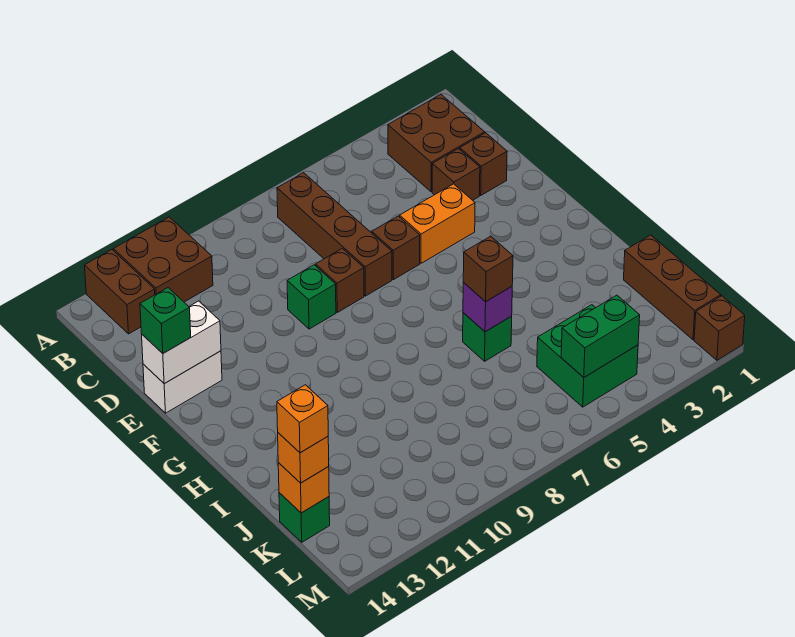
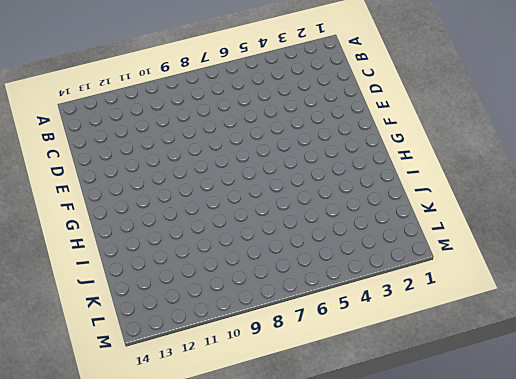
none -> brown 2x2 brick [113,217,213,302]
none -> brown 1x2 brick [85,250,155,334]
none -> brown 2x2 brick [388,95,485,192]

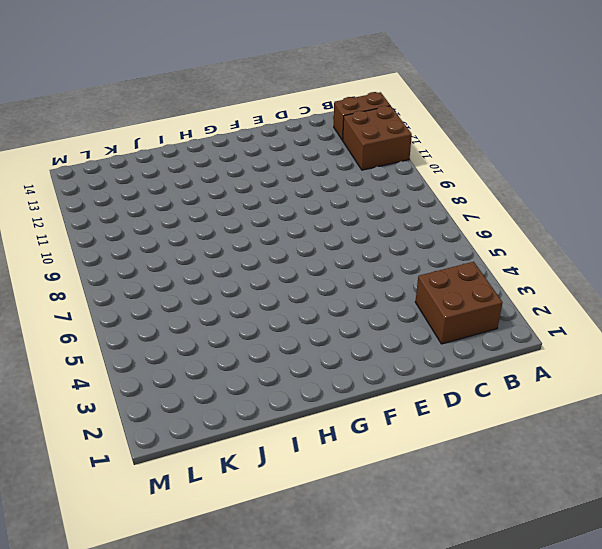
none -> brown 1x4 brick [277,173,392,296]
none -> brown 1x1 brick [460,133,507,195]
none -> brown 1x1 brick [432,149,480,200]

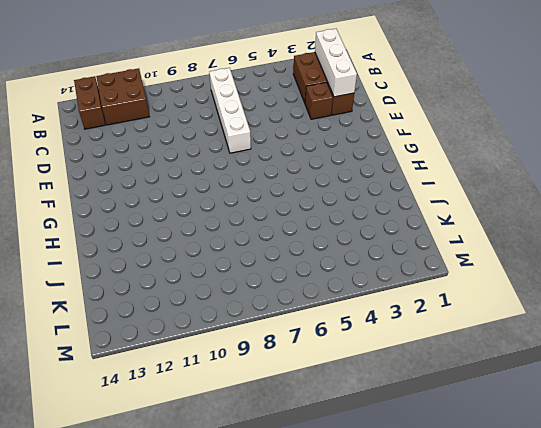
white 1x3 brick [315,29,357,97] -> none
white 1x4 brick [209,68,251,153] -> brown 1x4 brick [277,173,392,296]
none -> orange 1x2 brick [400,184,475,263]
none -> brown 1x1 brick [372,216,420,280]
none -> brown 1x1 brick [316,248,364,312]

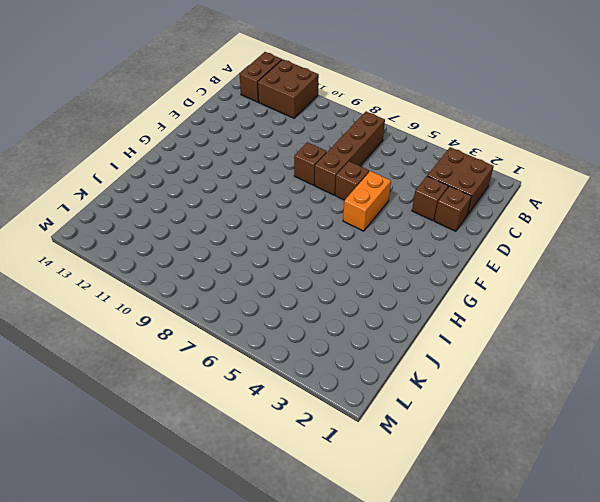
orange 1x2 brick [343,171,391,231] -> orange 1x2 brick turned to [400,184,475,263]
none -> green 1x1 brick [287,265,336,329]
none -> white 1x2 brick [143,351,222,413]
none -> green 1x1 brick [463,313,512,361]

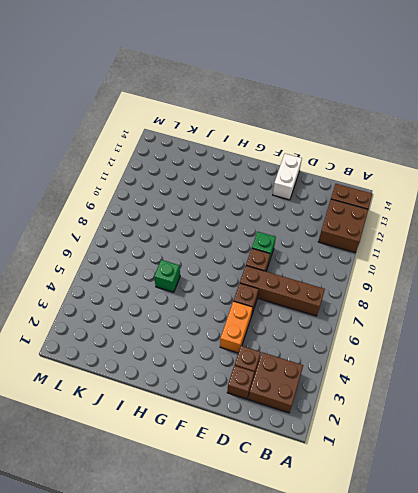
none -> brown 1x3 brick [624,235,721,340]
none -> green 2x2 brick [537,305,638,407]
none -> green 1x1 brick [279,493,330,542]

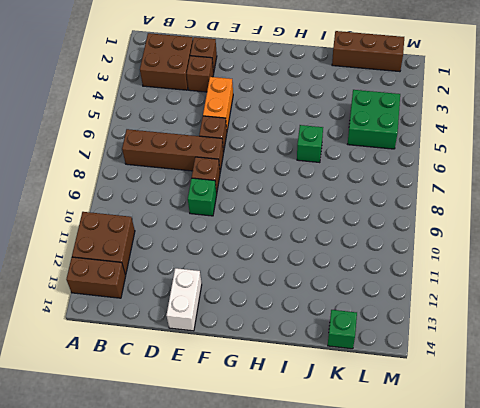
none -> brown 1x1 brick [694,296,745,360]
none -> white 1x2 brick [142,301,221,384]
none -> purple 1x1 brick [463,283,512,332]

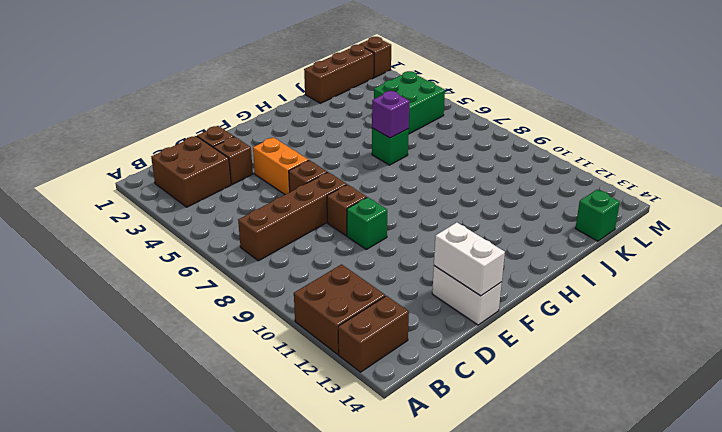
none -> orange 1x1 brick [278,463,329,513]
none -> green 1x2 brick [561,295,640,377]
none -> green 1x1 brick [140,288,191,353]

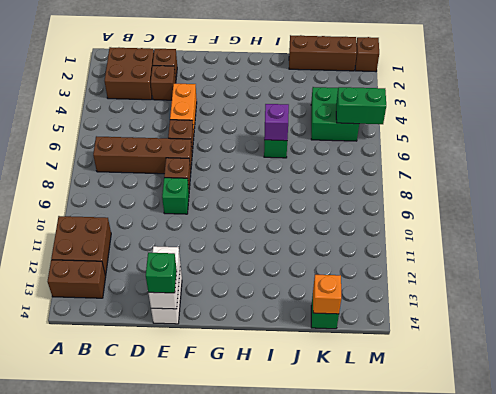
green 1x2 brick [336,87,386,124] -> green 1x2 brick turned to [561,295,640,377]
none -> brown 1x1 brick [463,236,513,302]
none -> orange 1x1 brick [278,433,329,483]
none -> orange 1x1 brick [277,385,328,453]

